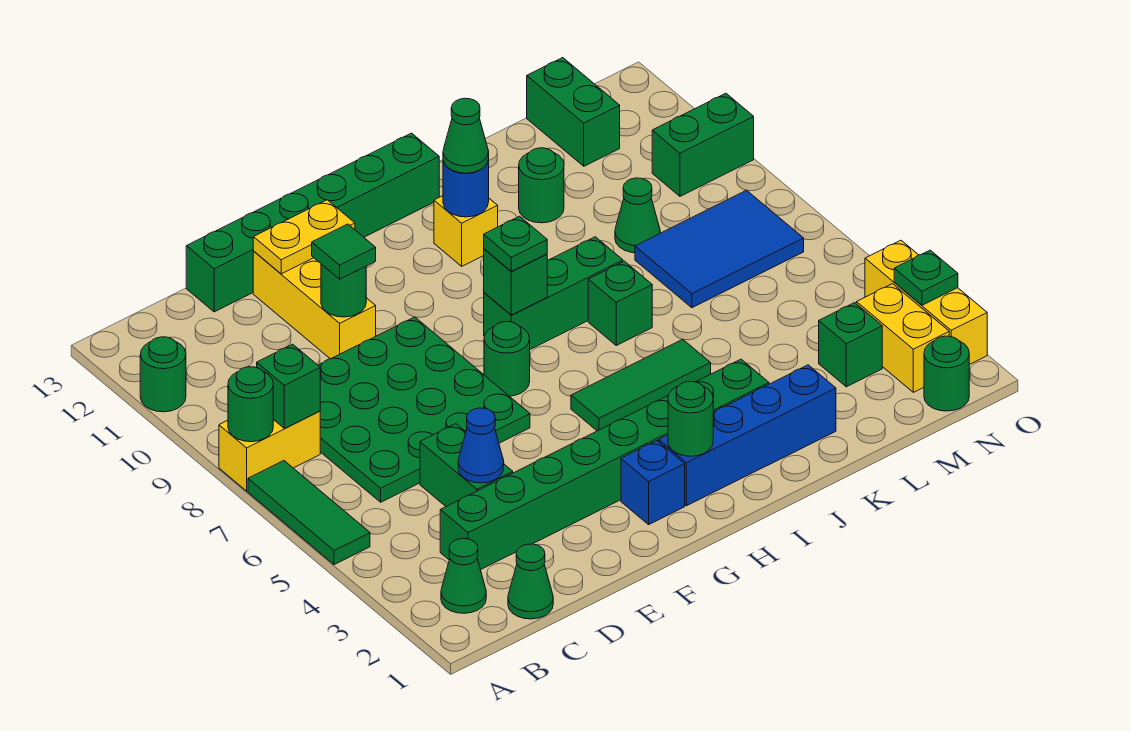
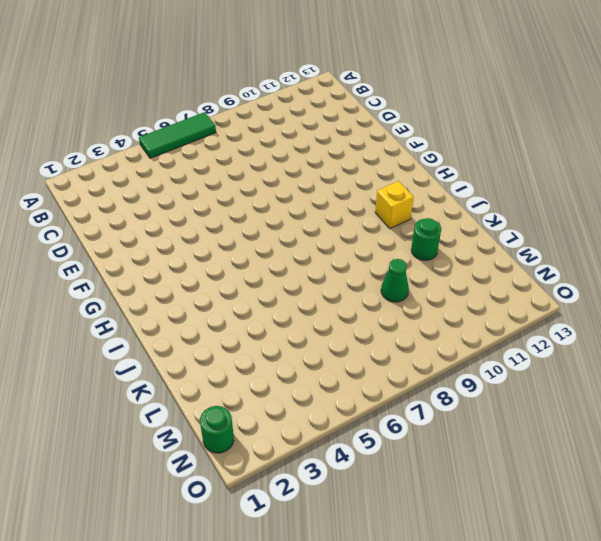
none -> yellow 1x2 brick [219,411,320,491]
none -> green 1x1 round brick [140,337,186,412]
none -> green 1x1 cone [441,539,486,613]
none -> green 1x1 cone [508,544,553,619]

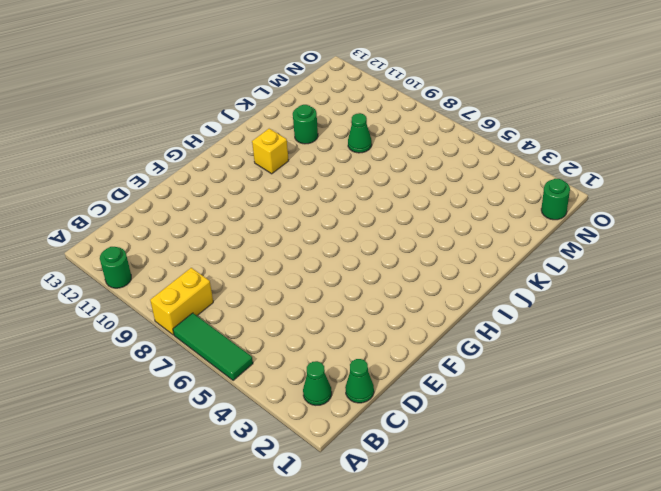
none -> green 1x8 brick [440,359,769,570]
none -> green 4x4 plate [318,317,530,502]
none -> green 1x2 brick [420,424,513,506]
none -> green 1x6 brick [186,133,439,312]

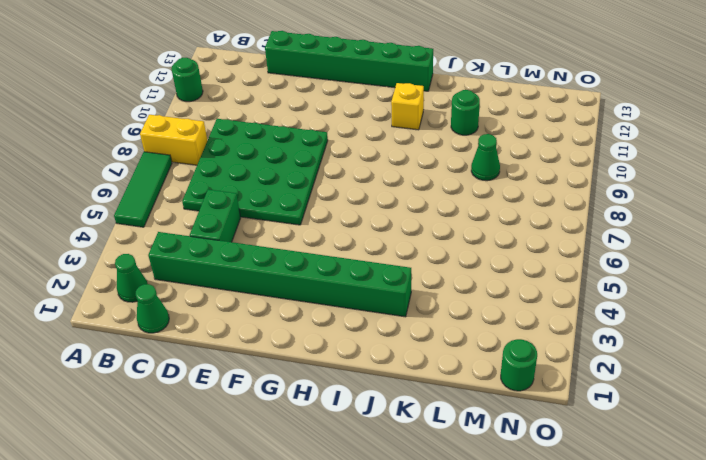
none -> yellow 1x3 brick [253,251,376,359]
none -> blue 1x1 brick [621,441,685,525]
none -> green 1x1 round brick [484,322,530,396]
none -> blue 1x4 brick [659,365,836,506]

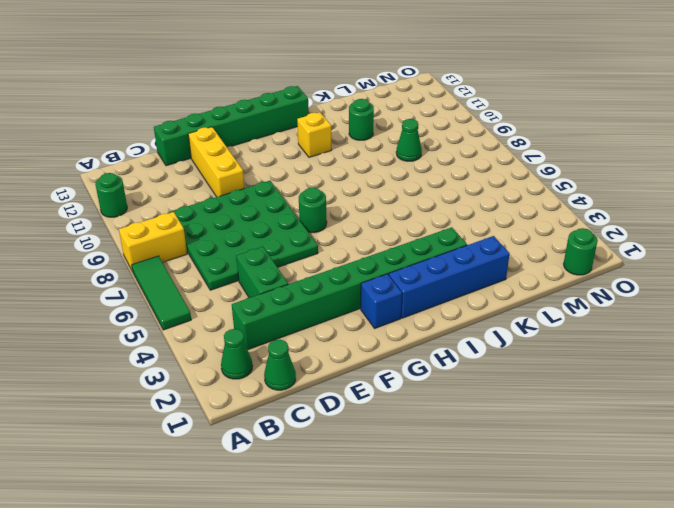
none -> green 1x3 tile [571,339,711,431]
none -> green 1x3 brick [484,237,623,349]
none -> green 1x1 brick [588,261,652,345]
none -> blue 2x3 tile [635,190,804,308]

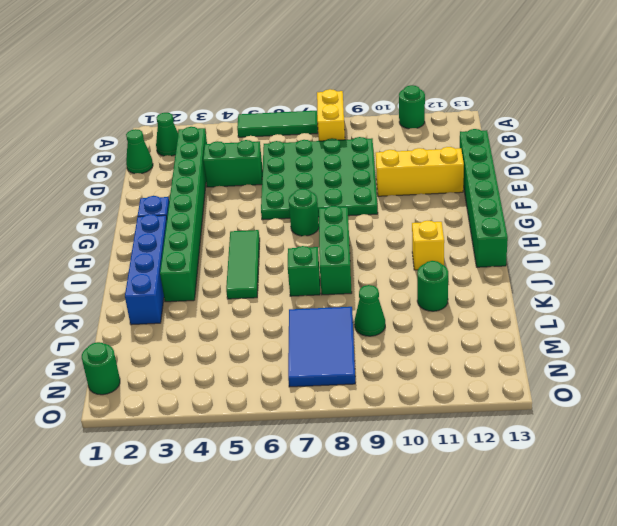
none -> green 1x1 brick [819,303,882,387]
none -> green 1x2 brick [527,58,620,166]
none -> yellow 1x2 brick [856,284,949,392]
none -> green 1x2 brick [652,93,754,196]

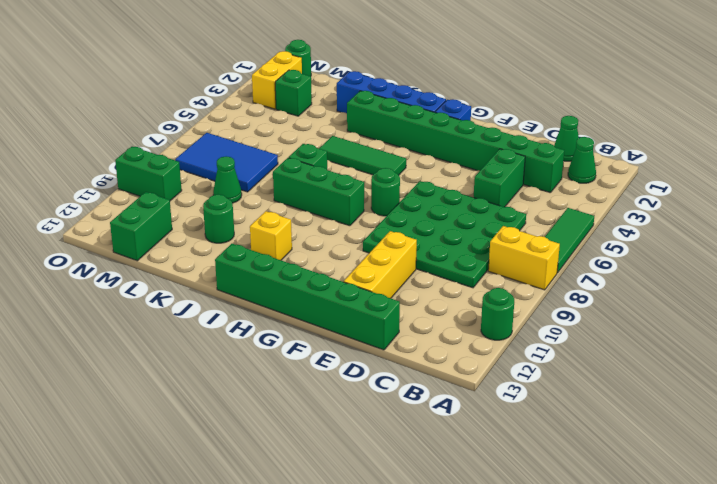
none -> yellow 1x3 brick [865,240,987,365]
none -> green 1x1 round brick [228,367,273,442]
none -> green 1x1 brick [257,344,320,429]
none -> blue 1x1 cone [458,408,504,483]

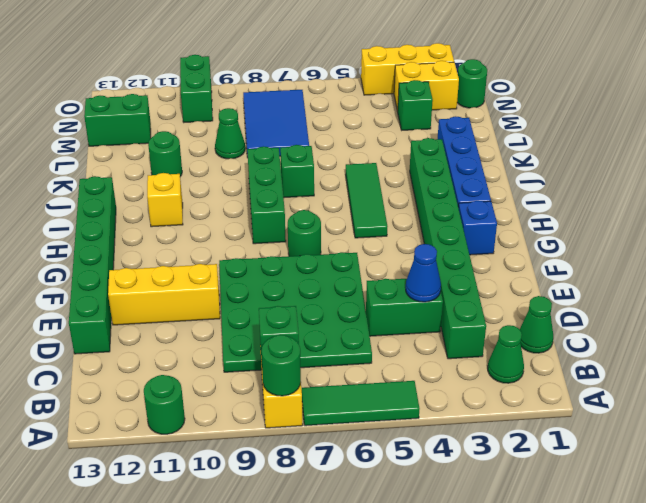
none -> green 1x1 round brick [321,264,366,317]
none -> yellow 1x2 plate [253,200,355,274]
none -> green 1x1 round brick [668,382,713,456]
none -> green 1x1 brick [484,249,547,315]

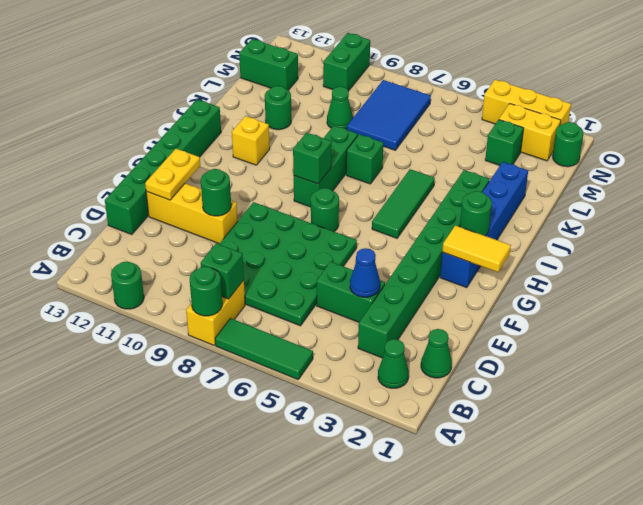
yellow 1x2 tile [442,225,511,272] -> none
none -> blue 1x1 round brick [443,159,489,217]
none -> green 1x1 plate [894,250,958,305]
none -> green 1x1 tile [312,224,376,279]
none -> green 1x1 plate [484,216,547,271]

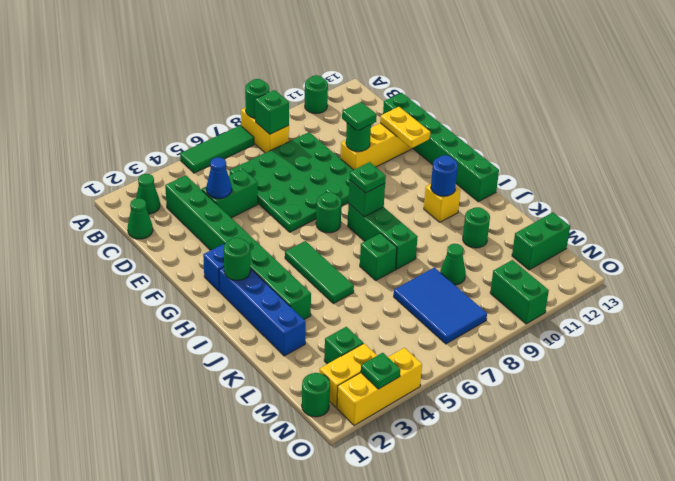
none -> green 1x1 cone [443,98,489,173]

